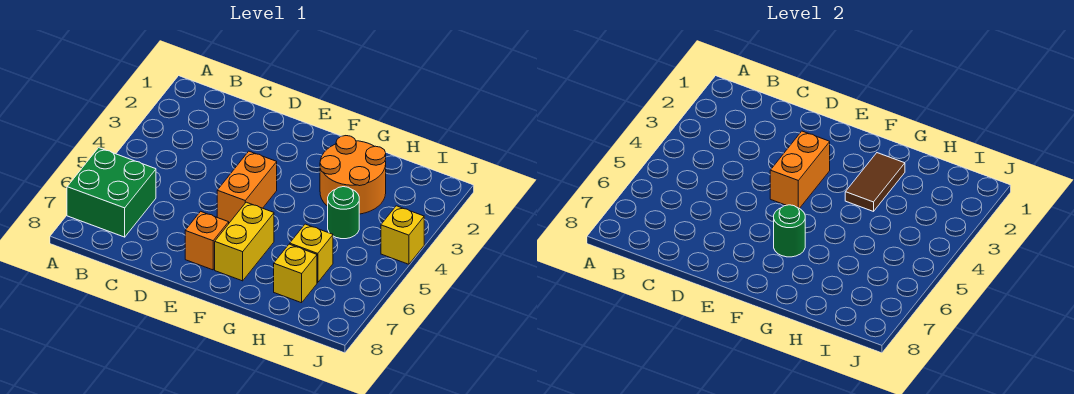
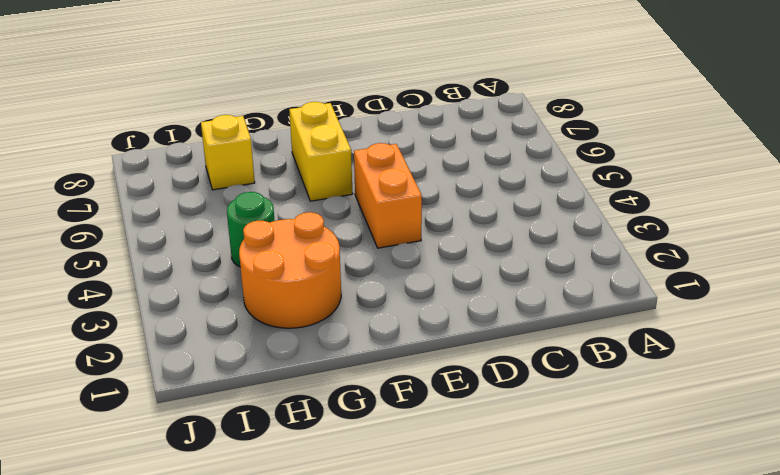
none -> green 2x2 brick [67,148,156,237]
none -> orange 1x1 brick [185,211,229,270]
none -> yellow 1x1 brick [290,224,333,283]

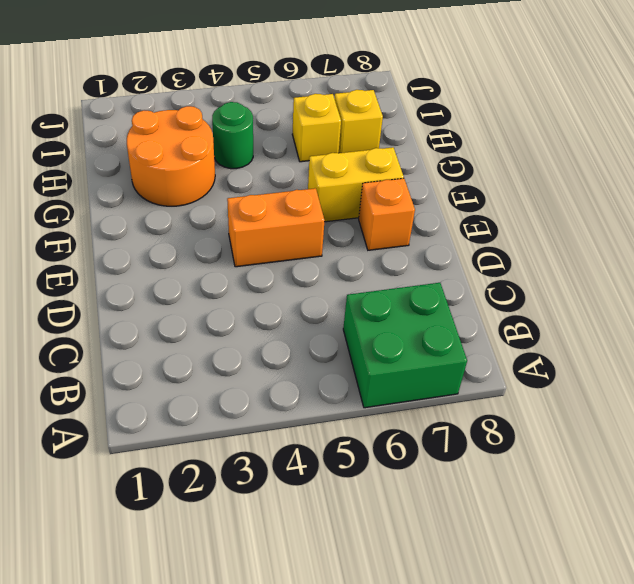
none -> yellow 1x1 brick [381,206,424,264]
none -> orange 1x2 brick [770,131,830,208]
none -> green 1x1 round brick [774,205,805,257]

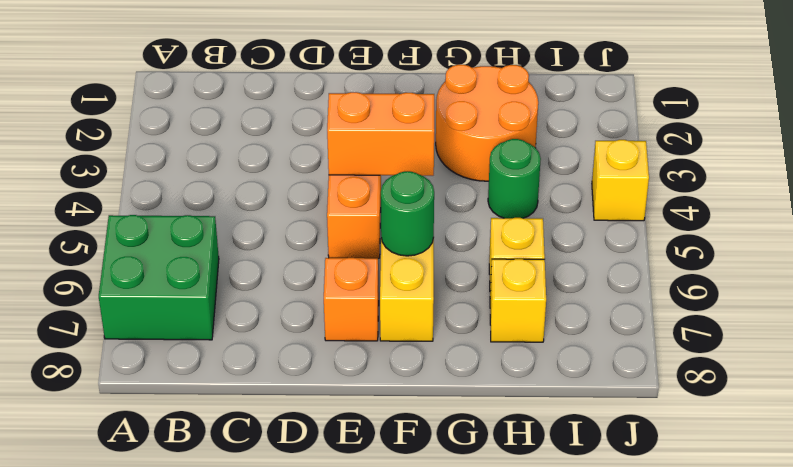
orange 1x2 brick [327,92,434,176] -> orange 1x2 brick turned to [770,131,830,208]
none -> brown 1x2 tile [845,153,905,211]

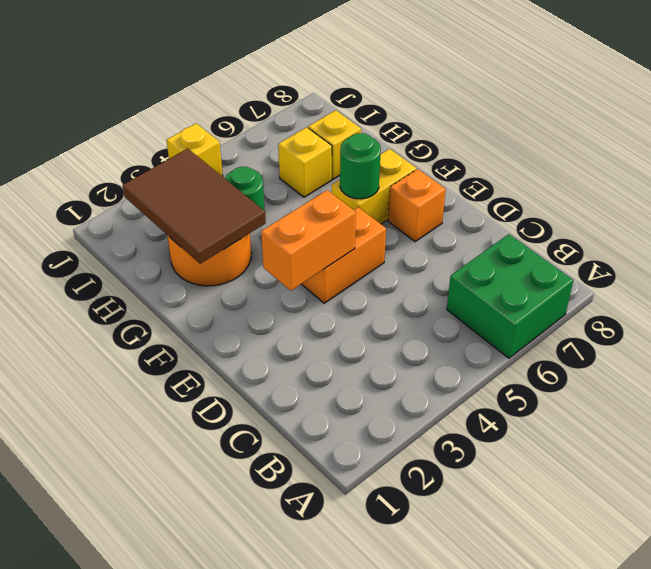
brown 2x3 tile [122,149,266,264] -> brown 1x2 tile [845,153,905,211]

